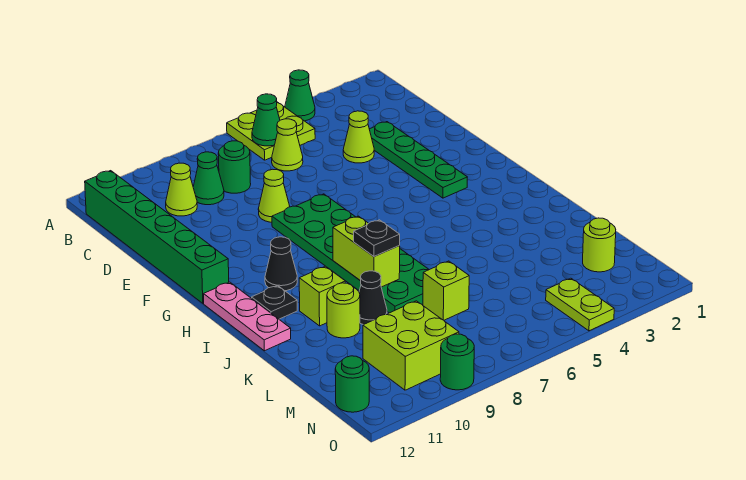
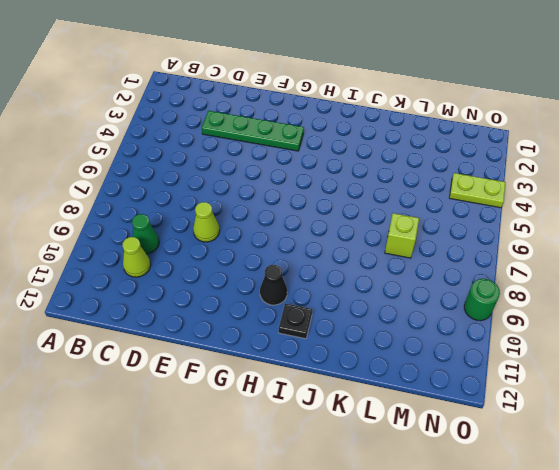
none -> green 1x1 cone [285,70,315,121]
none -> lime 2x2 plate [227,102,315,160]
none -> green 1x6 brick [85,171,229,303]

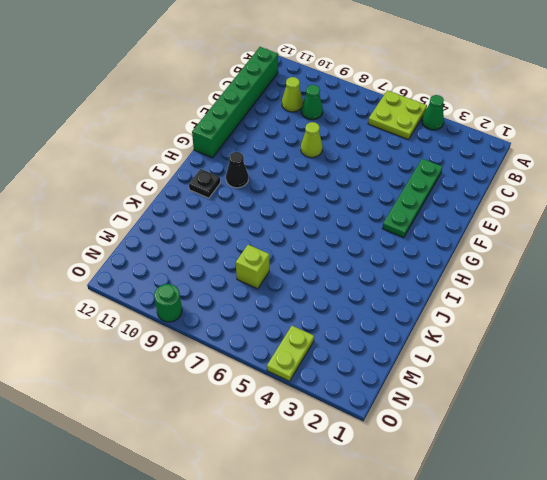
none -> lime 1x1 cone [272,119,303,171]
none -> green 1x1 round brick [218,141,251,193]
none -> lime 1x1 cone [343,111,374,163]

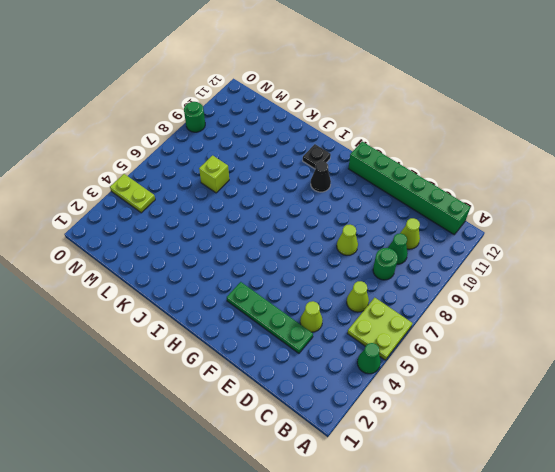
none -> green 2x6 plate [272,194,429,313]
none -> pink 1x3 plate [204,282,291,351]
none -> lime 1x1 brick [299,266,345,326]

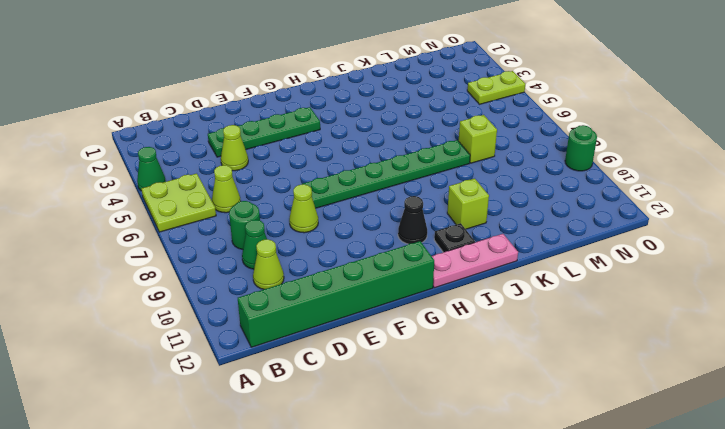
green 1x6 plate [302,140,470,208] -> green 2x6 plate [272,194,429,313]
none -> black 1x1 cone [359,271,387,325]
none -> lime 1x1 round brick [327,283,360,338]
none -> lime 1x1 round brick [583,218,616,272]

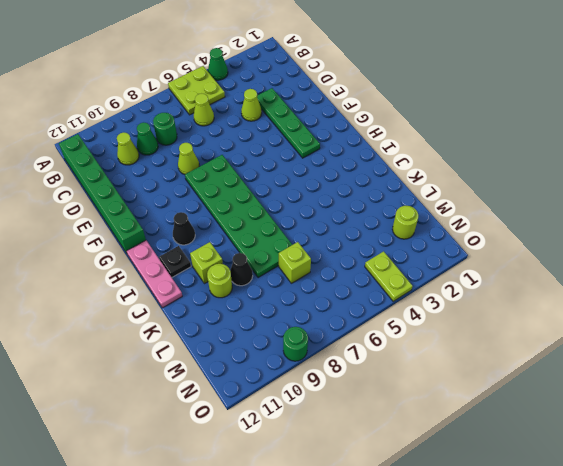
none -> lime 2x2 brick [363,301,459,390]
none -> green 1x1 round brick [335,356,369,412]
none -> green 1x1 cone [252,94,280,146]

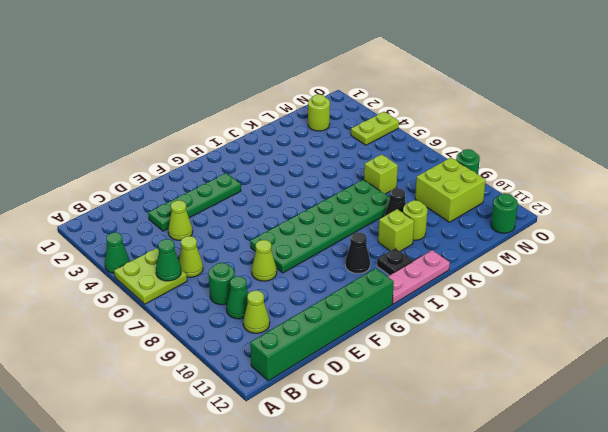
none -> lime 1x2 brick [333,216,400,287]
none -> black 1x1 plate [354,220,400,257]

